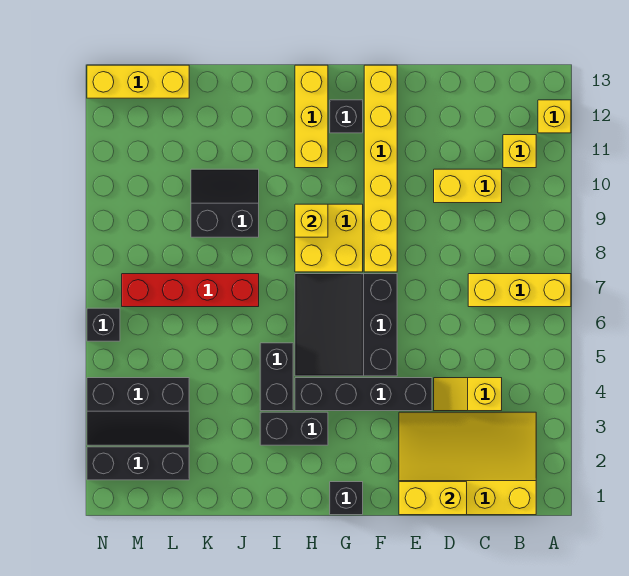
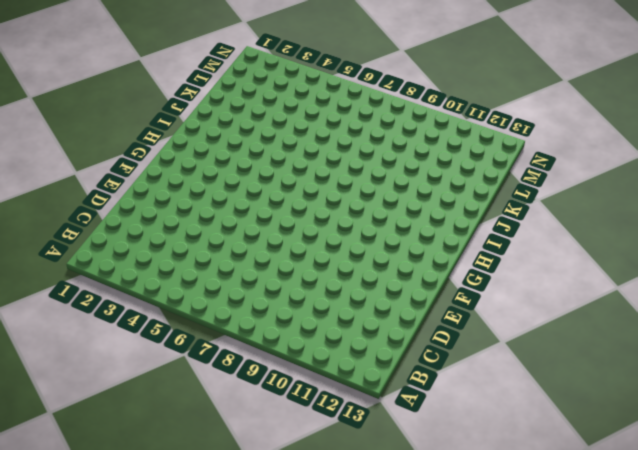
none -> yellow 1x3 brick [468,274,571,307]
none -> yellow 1x1 brick [538,100,571,133]
none -> yellow 3x4 slope [399,412,536,515]

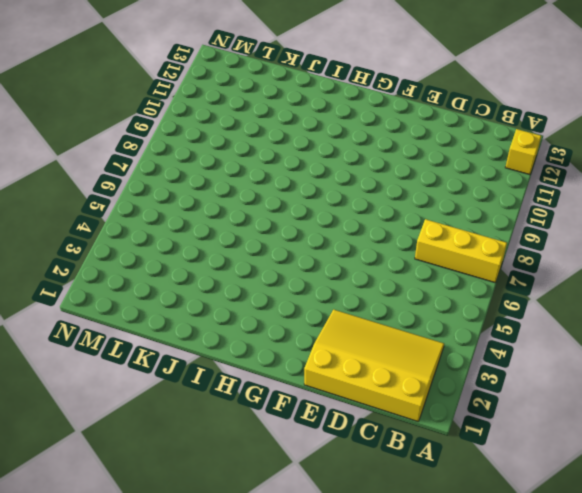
none -> yellow 1x1 brick [503,135,536,168]
none -> yellow 1x2 slope [434,378,502,411]
none -> yellow 1x2 brick [434,169,502,203]

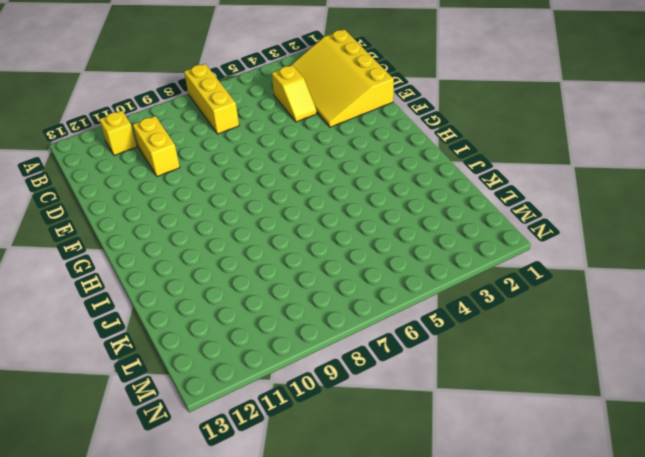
none -> yellow 1x1 brick [538,100,571,133]
none -> black 1x4 brick [295,378,432,411]
none -> black 3x3 slope [295,274,397,376]

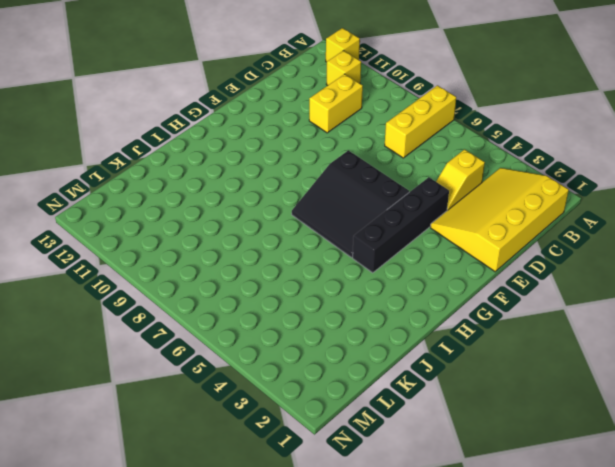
none -> yellow 1x6 brick [364,65,397,272]
none -> black 1x1 brick [330,482,363,515]
none -> yellow 2x2 brick [295,204,363,272]

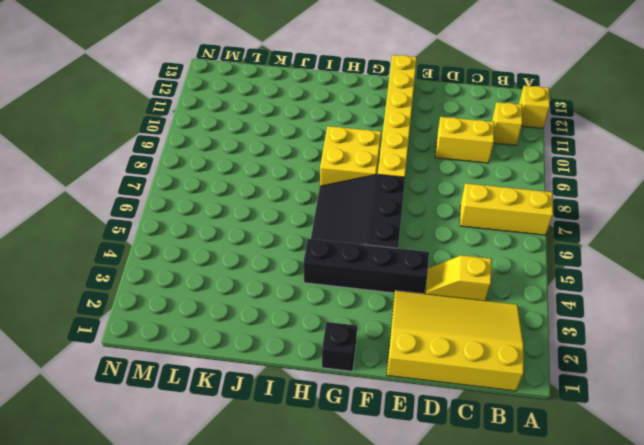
none -> black 1x1 brick [330,100,363,133]
none -> black 1x2 brick [260,412,328,445]
none -> yellow 1x3 brick [295,65,328,168]

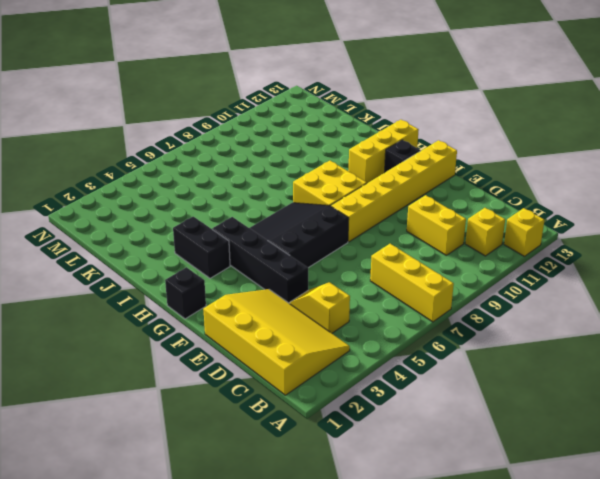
none -> black 1x2 brick [260,343,293,411]
none -> red 1x4 brick [122,274,259,307]
none -> black 2x2 slope [191,169,259,237]

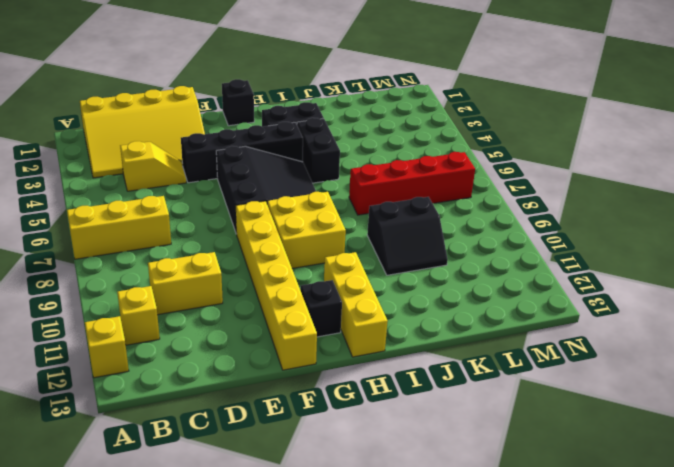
none -> black 1x3 brick [87,447,189,480]
none -> black 2x3 slope [87,378,189,445]
none -> yellow 1x3 brick [87,65,189,98]

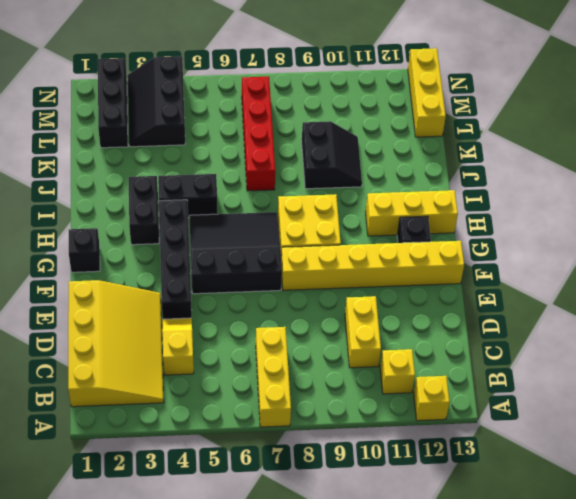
none -> black 1x1 brick [87,308,120,341]
none -> yellow 1x2 brick [399,482,467,515]
none -> yellow 1x1 brick [295,204,328,237]

